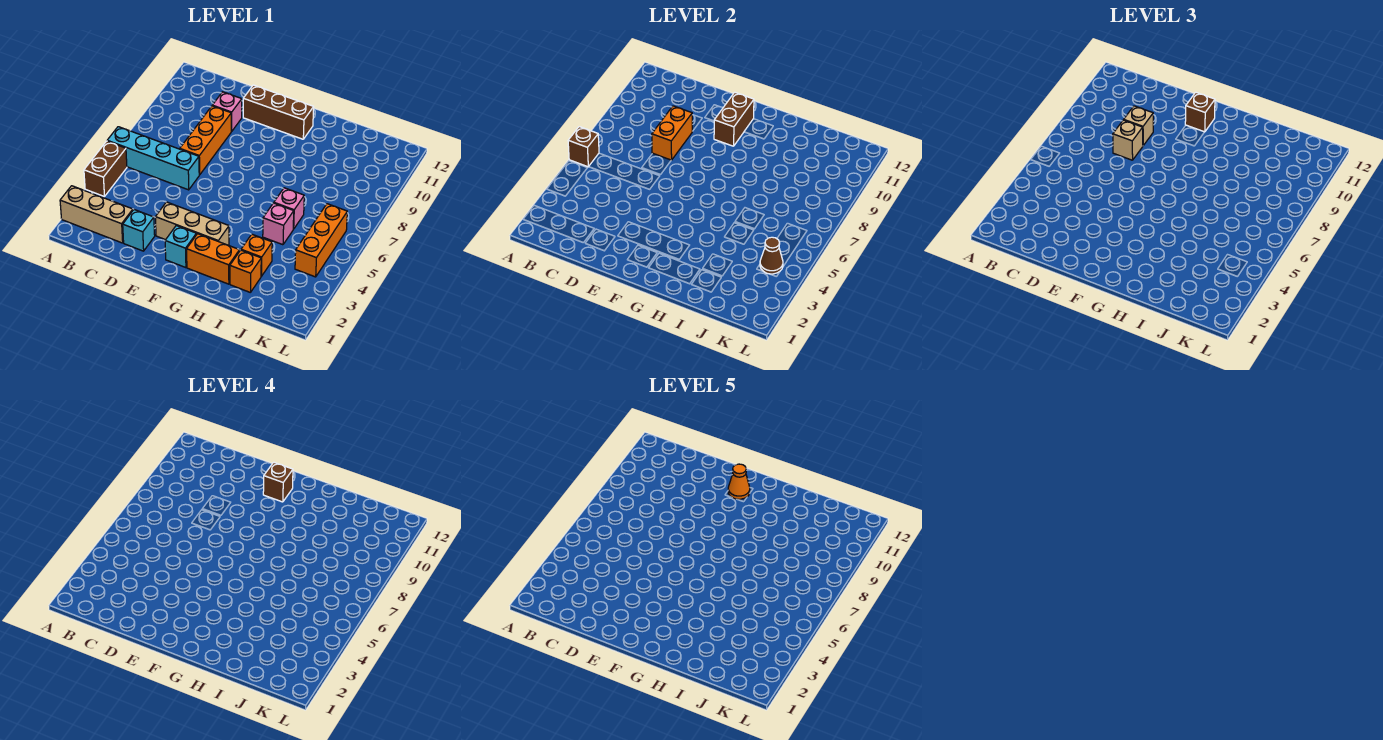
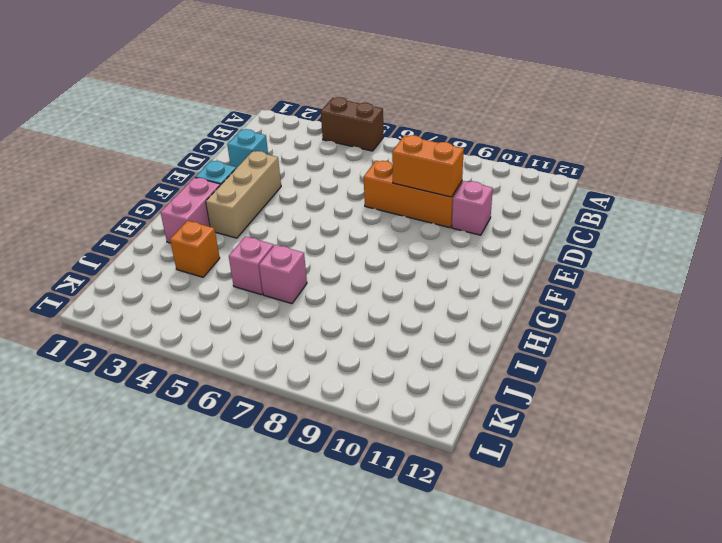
pink 1x2 brick [160,177,220,243] -> orange 1x2 brick [187,234,240,284]
none -> tan 1x3 brick [60,186,133,243]
none -> cyan 1x4 brick [107,127,199,190]
none -> brown 1x3 brick [243,85,314,139]

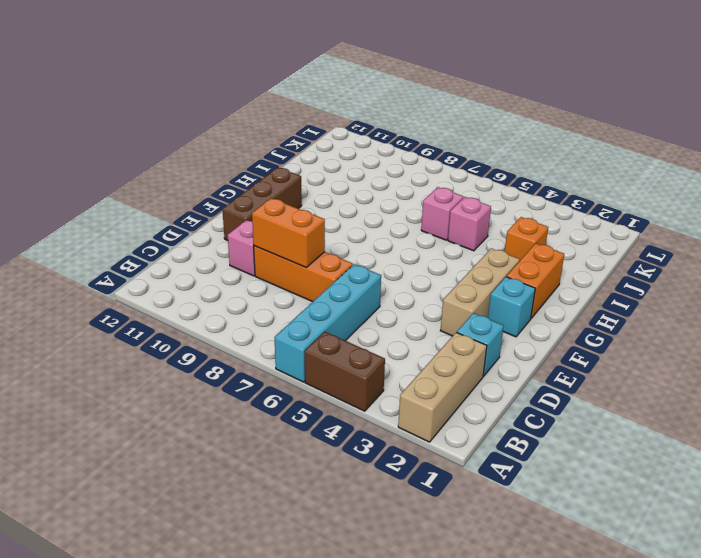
none -> orange 1x1 brick [230,250,261,293]
none -> orange 1x3 brick [295,204,347,277]
none -> brown 1x1 brick [568,127,599,167]

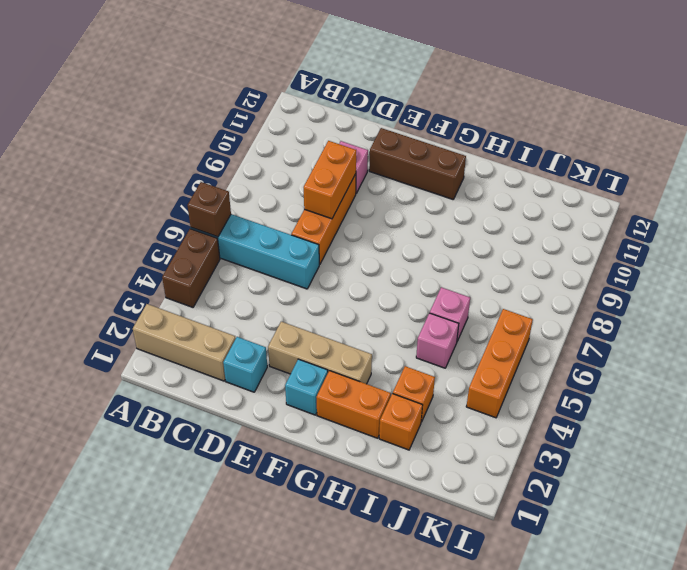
none -> brown 1x2 brick [714,92,754,146]
none -> brown 1x1 cone [760,237,783,274]
none -> tan 1x1 brick [1113,120,1143,160]

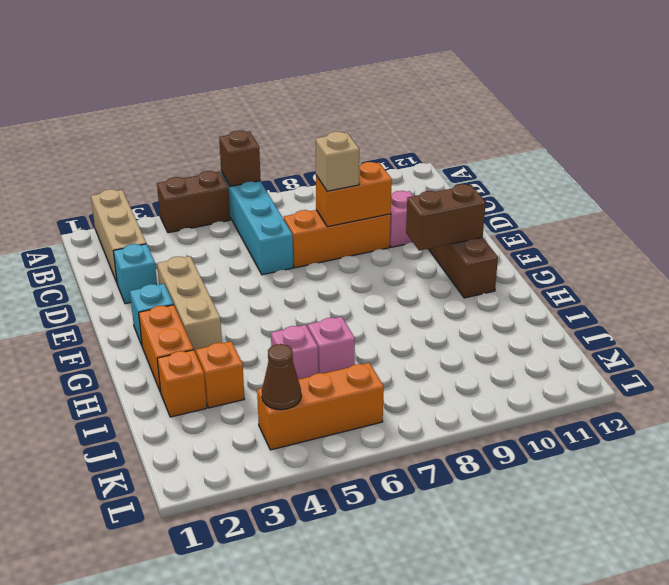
none -> tan 1x1 brick [1124,106,1153,145]
none -> brown 1x1 brick [1185,92,1215,132]
none -> brown 1x1 brick [263,462,293,502]

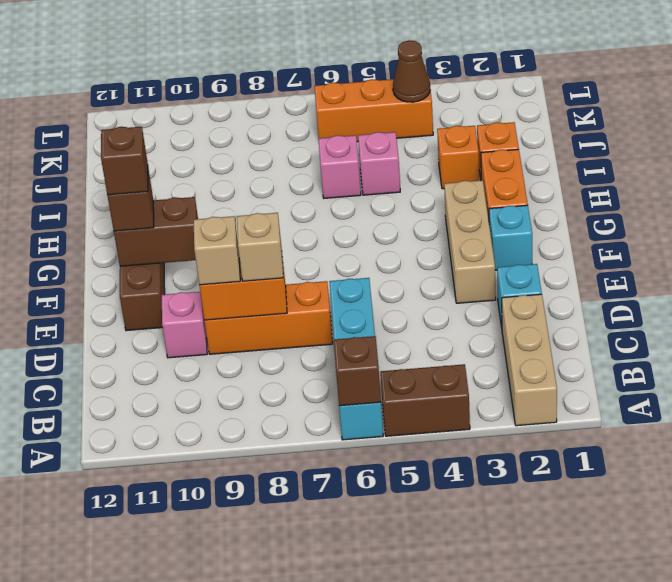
none -> orange 1x1 cone [728,464,750,499]

